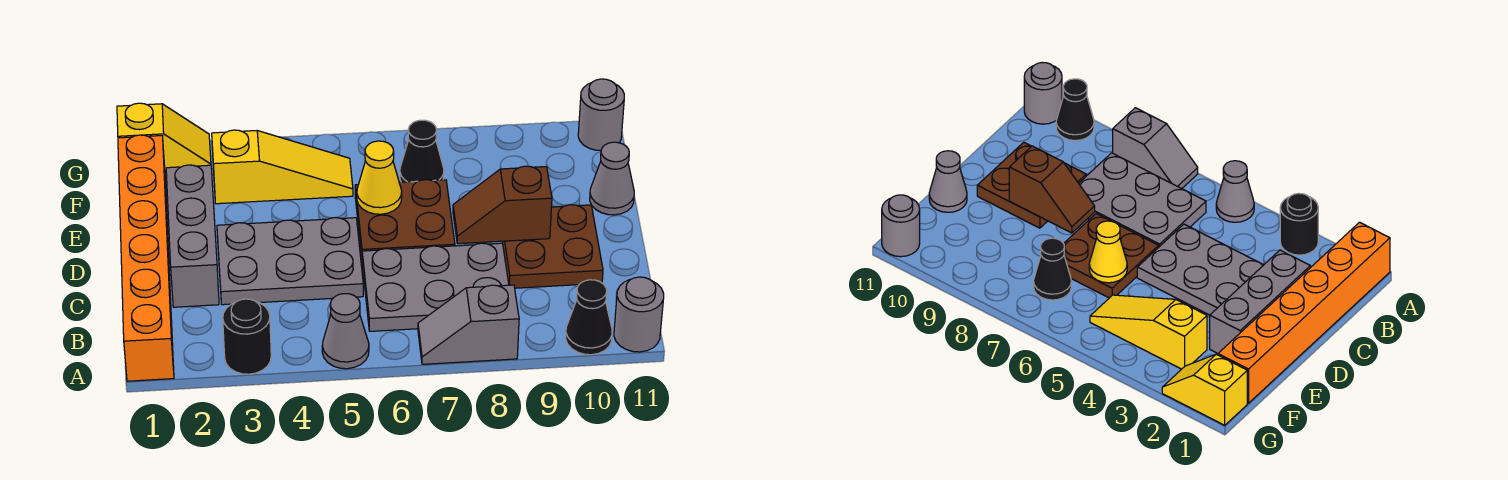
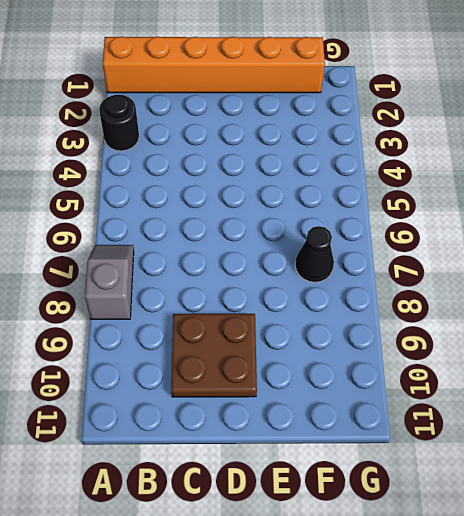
none -> grey 1x1 cone [322,294,369,369]
none -> black 1x1 cone [566,280,612,355]
none -> grey 1x1 round brick [614,277,664,352]

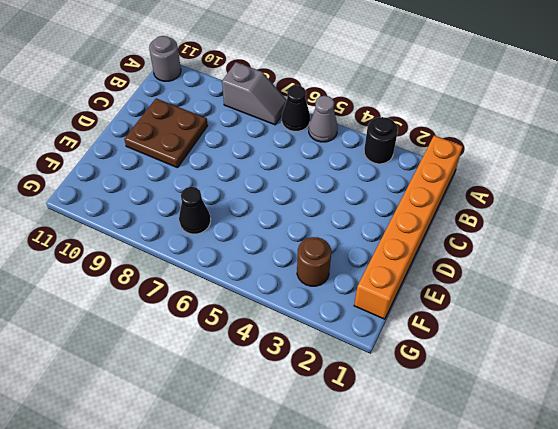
black 1x1 cone [282,85,310,131] -> black 1x1 cone moved to [566,280,612,355]
brown 1x1 round brick [297,237,331,286] -> yellow 1x3 slope [212,130,353,204]
none -> grey 2x3 plate [362,243,509,331]
none -> grey 1x3 brick [166,165,219,307]
none -> grey 2x3 plate [217,218,363,305]

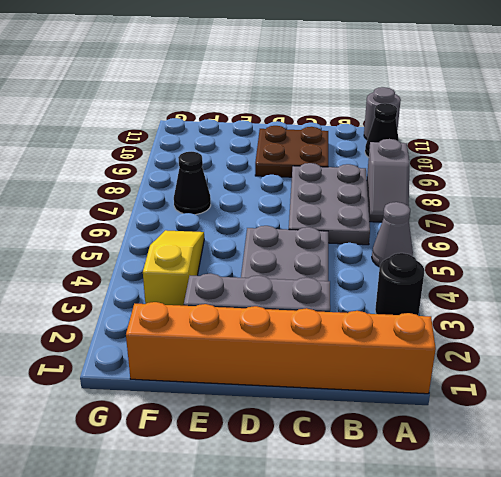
none -> brown 2x2 plate [355,180,455,256]
none -> grey 1x1 cone [590,142,634,215]
none -> yellow 1x2 slope [117,103,211,174]

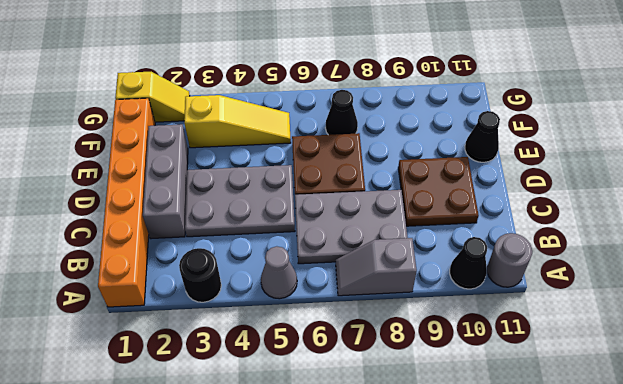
black 1x1 cone [465,111,500,162] -> grey 1x1 cone [590,142,634,215]
none -> grey 1x1 round brick [578,79,624,151]
none -> brown 1x2 slope [453,166,552,244]
none -> yellow 1x1 cone [357,141,402,214]

